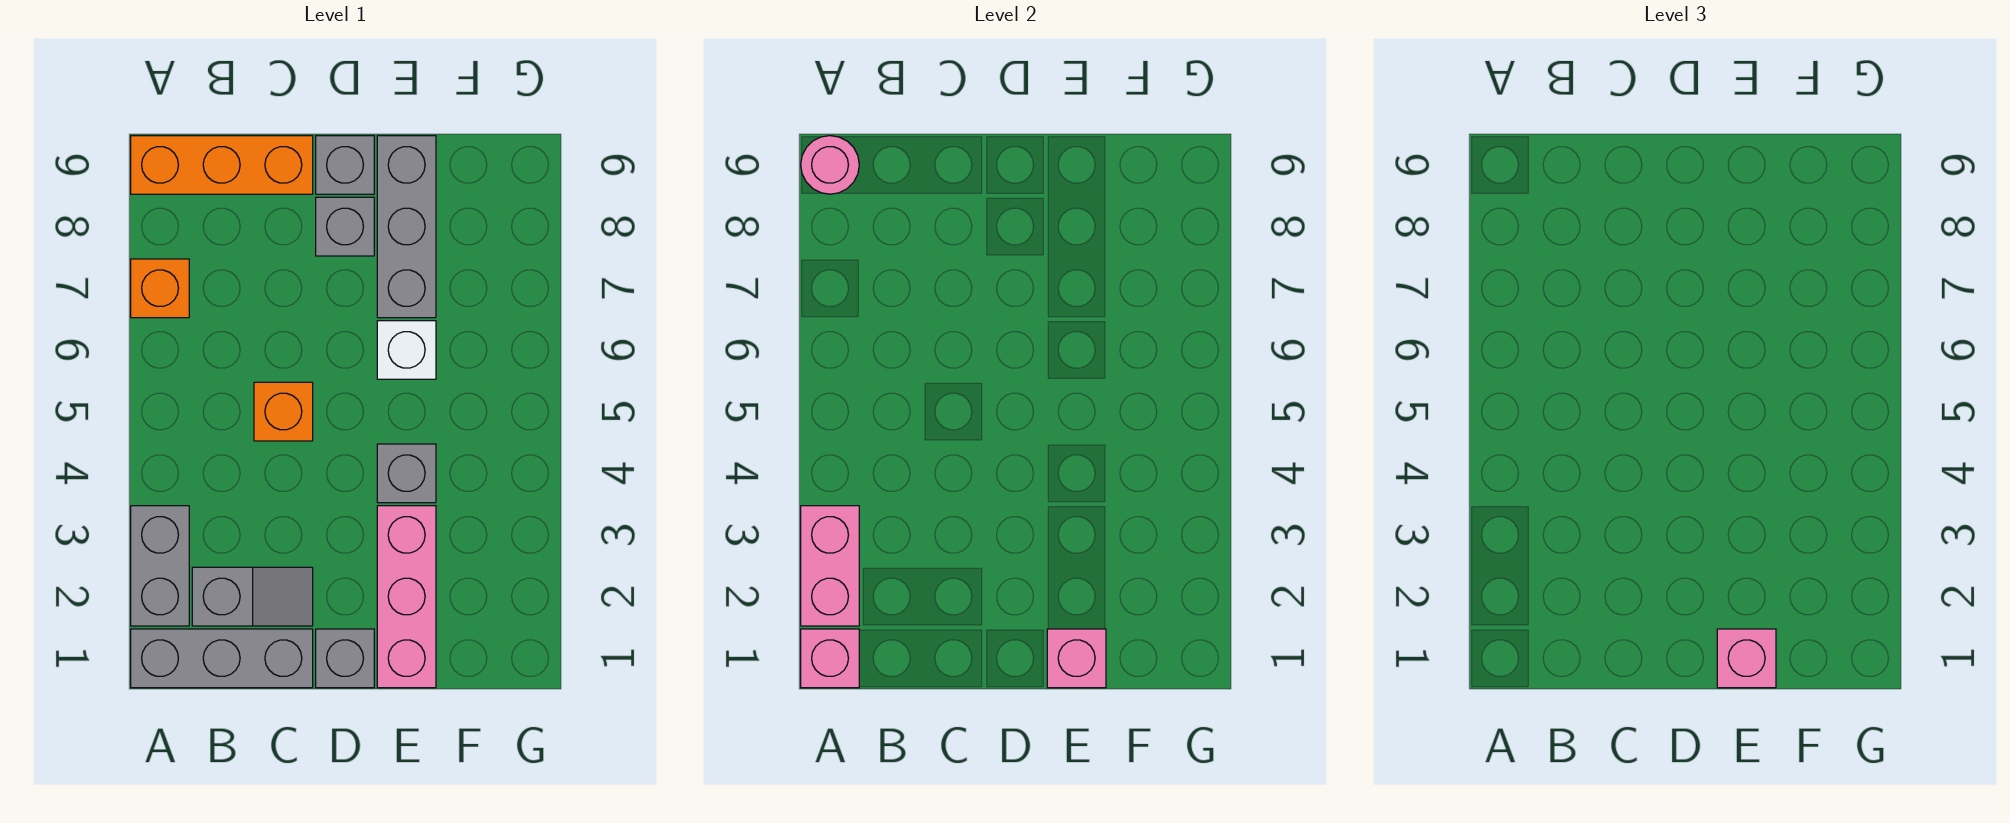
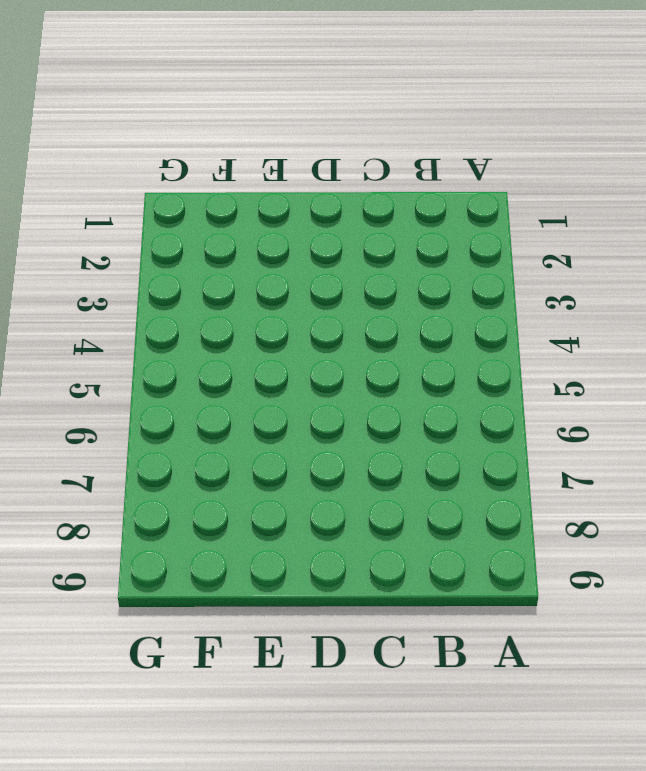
none -> grey 1x3 brick [131,629,313,688]
none -> grey 1x2 brick [131,506,189,626]
none -> orange 1x1 brick [131,259,189,318]

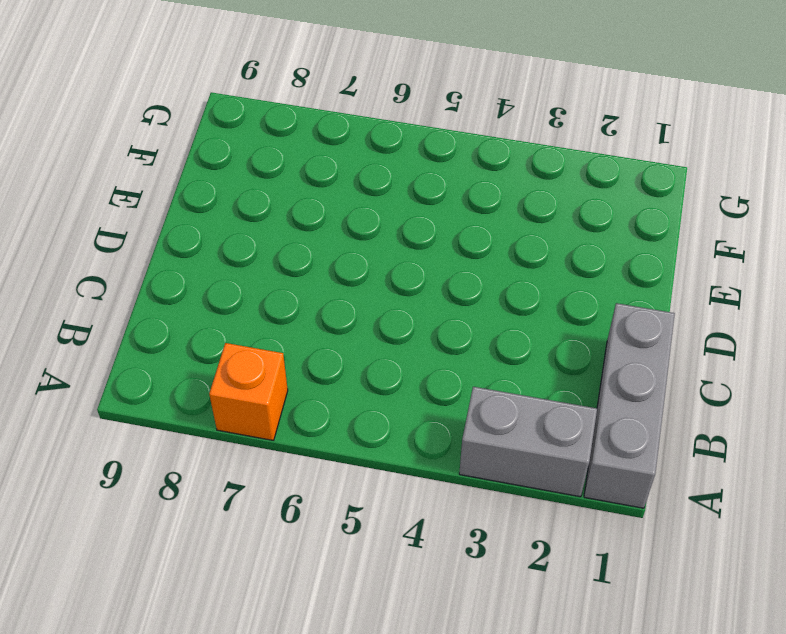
none -> orange 1x3 brick [131,136,313,194]
none -> grey 1x2 slope [192,567,313,626]
none -> orange 1x1 brick [254,382,313,441]

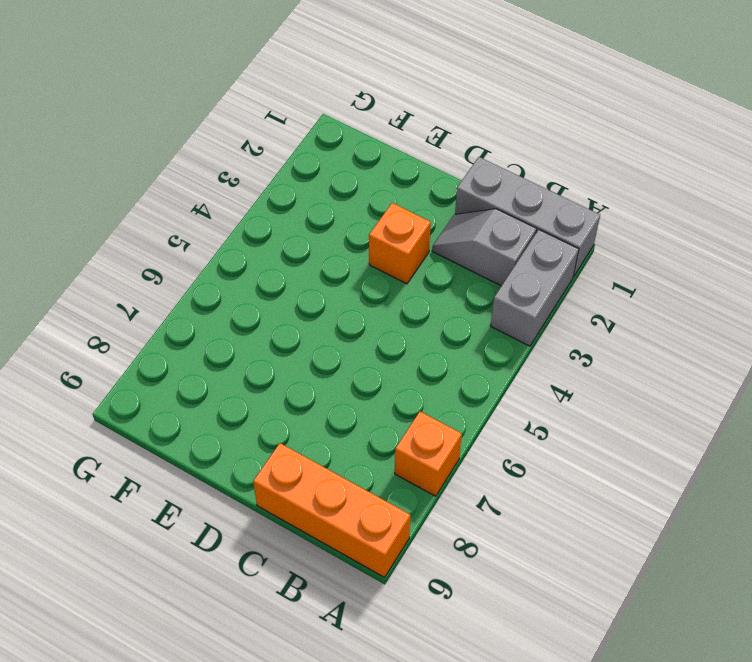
orange 1x1 brick [369,203,431,284] -> orange 1x1 brick moved to [254,382,313,441]
none -> grey 1x1 brick [316,629,374,688]
none -> grey 1x1 brick [316,197,374,256]
none -> grey 1x1 brick [316,136,374,194]

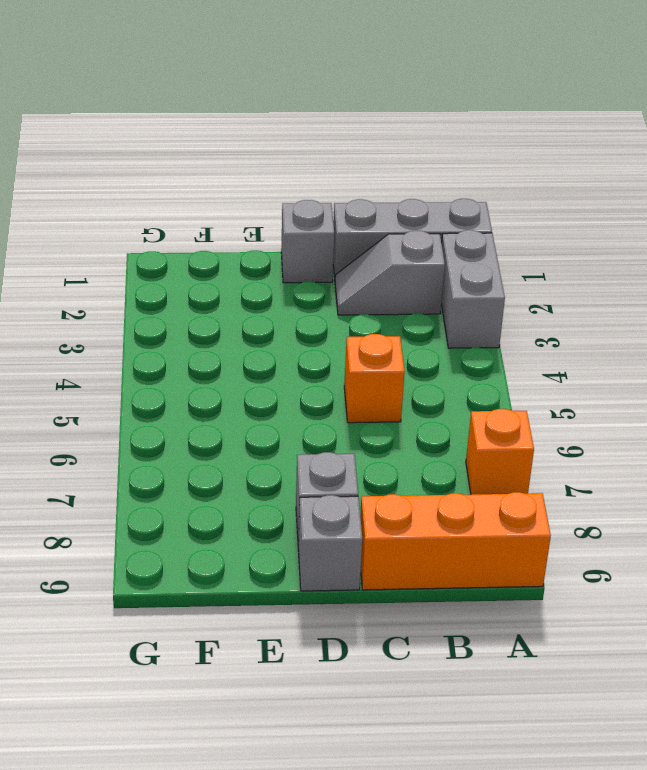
none -> pink 1x3 brick [377,506,436,688]
none -> grey 1x1 brick [377,444,436,503]
none -> white 1x1 brick [377,321,436,379]

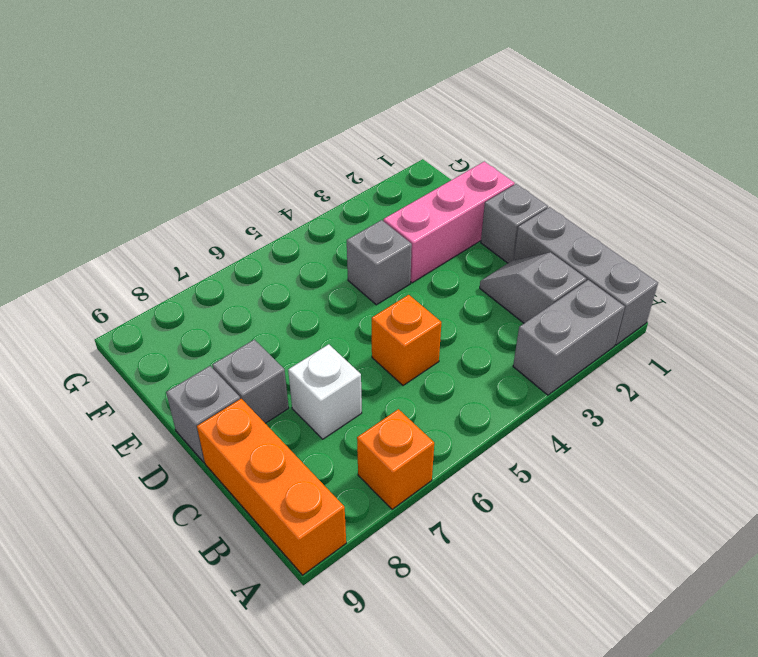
white 1x1 brick [288,344,362,439] -> white 1x1 brick moved to [377,321,436,379]
none -> grey 1x3 brick [377,136,436,318]
none -> pink 1x1 brick [801,629,859,688]
none -> pink 1x2 brick [801,506,859,626]

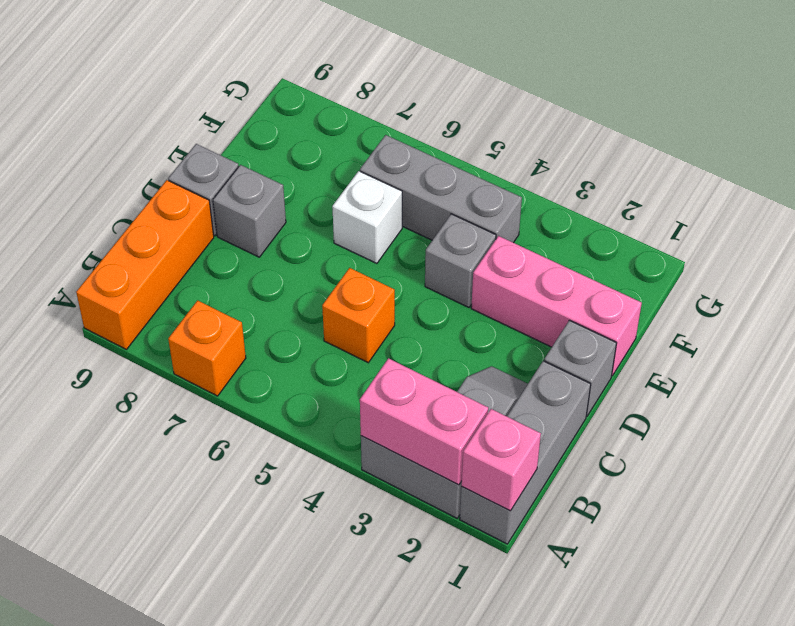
grey 1x3 brick [360,135,522,243] -> grey 1x3 brick moved to [377,136,436,318]
none -> pink 1x1 round brick [801,136,859,194]
none -> pink 1x1 brick [1047,629,1106,688]
none -> pink 1x1 brick [1717,629,1776,688]

